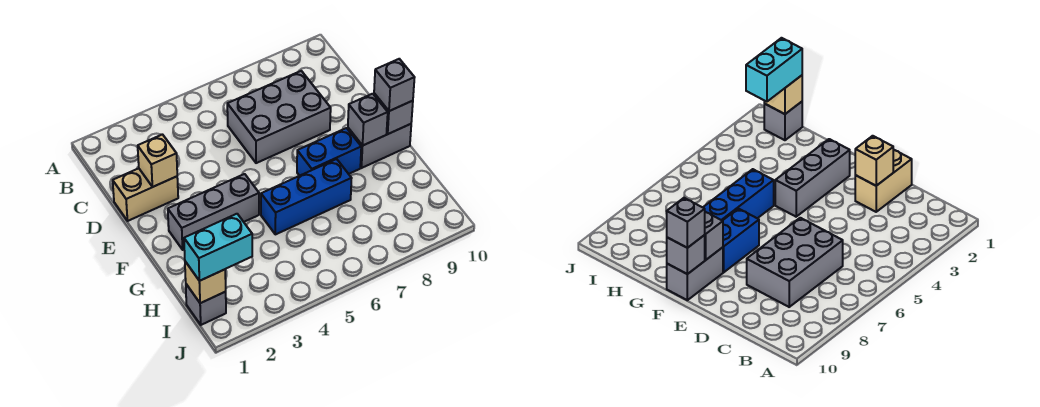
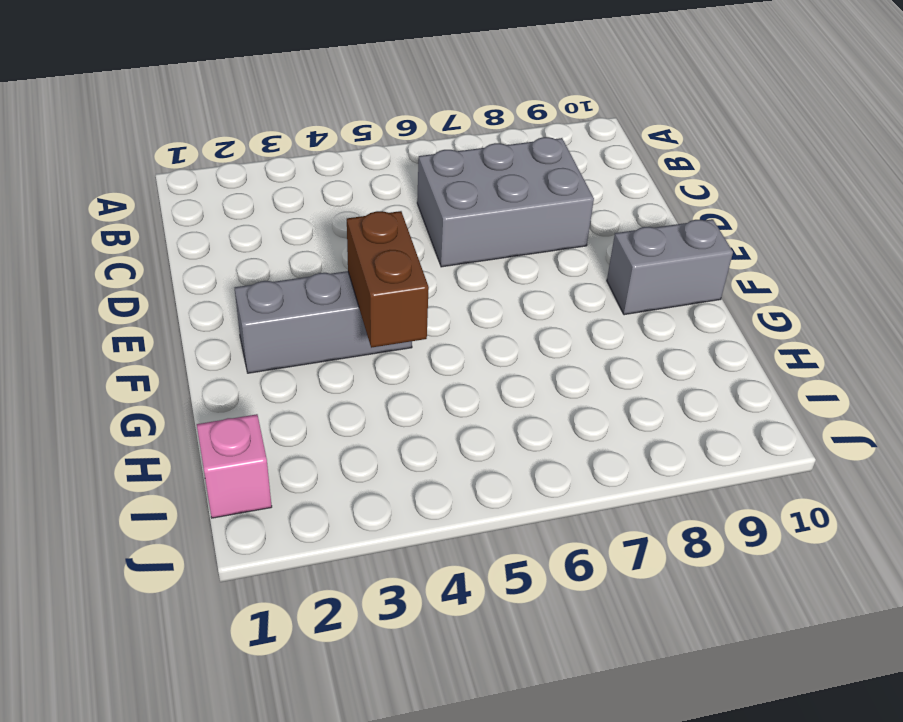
brown 1x2 brick [347,211,429,348] -> none
pink 1x1 brick [197,414,272,518] -> grey 1x1 brick [186,284,226,325]
none -> tan 1x2 brick [113,168,178,221]
none -> blue 1x2 brick [297,128,361,176]
none -> blue 1x3 brick [261,159,352,234]

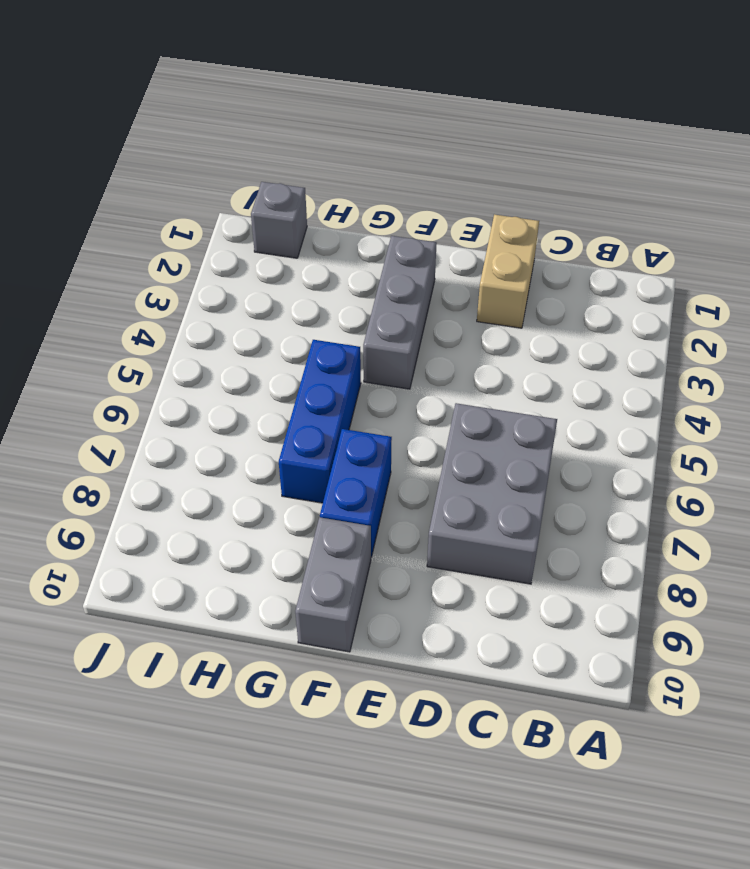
none -> tan 1x1 brick [138,135,177,187]
none -> grey 1x1 brick [348,94,388,146]
none -> grey 1x1 brick [374,93,413,134]

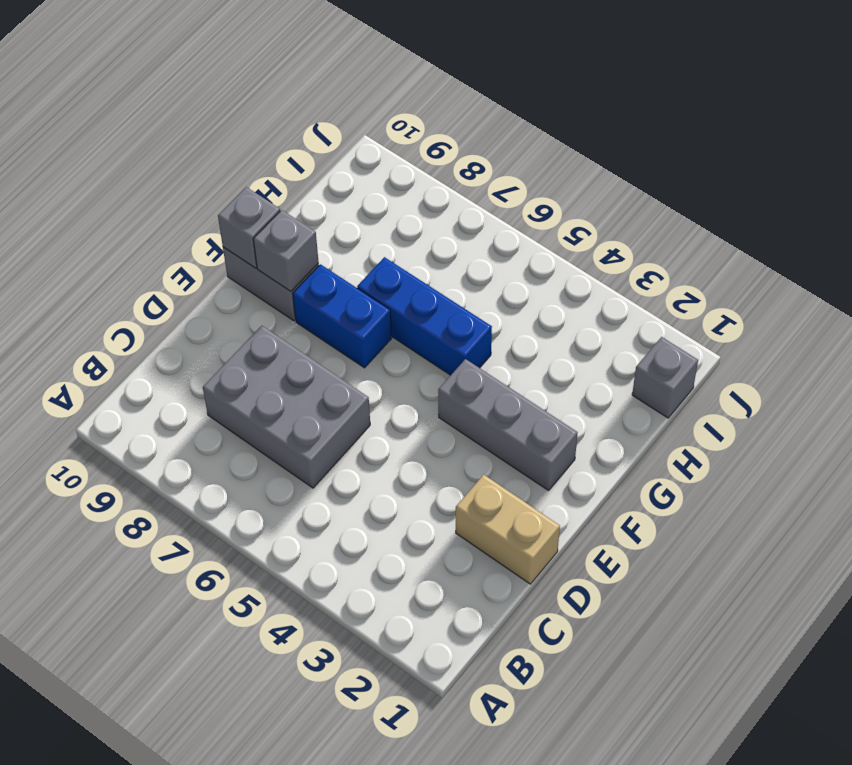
none -> tan 1x1 brick [138,135,177,187]
none -> tan 1x1 brick [185,262,226,303]
none -> grey 1x1 brick [374,59,415,111]

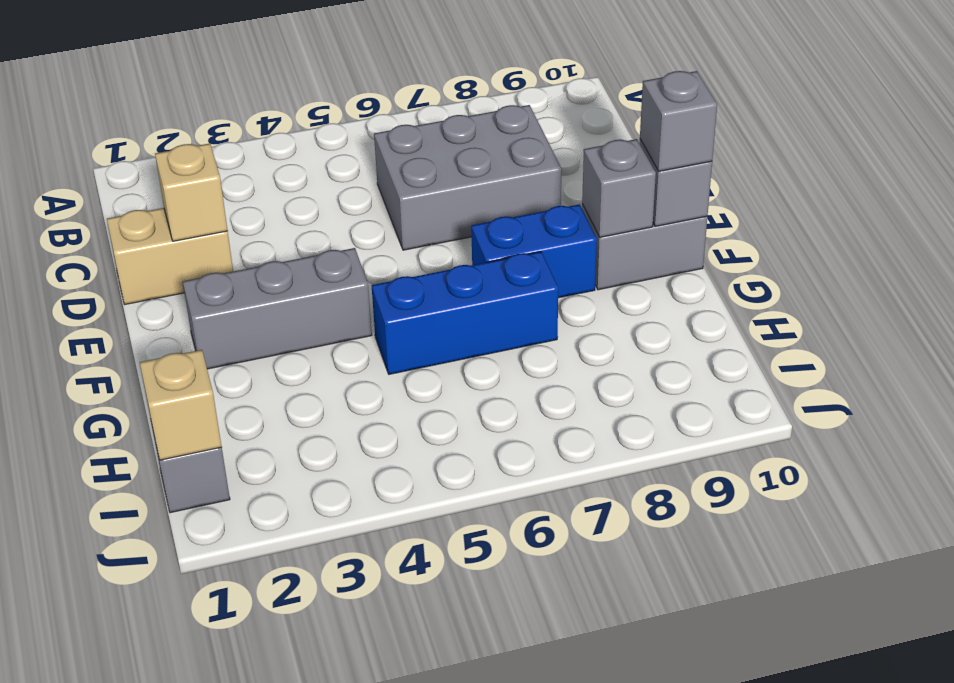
none -> cyan 1x2 brick [184,214,252,281]

